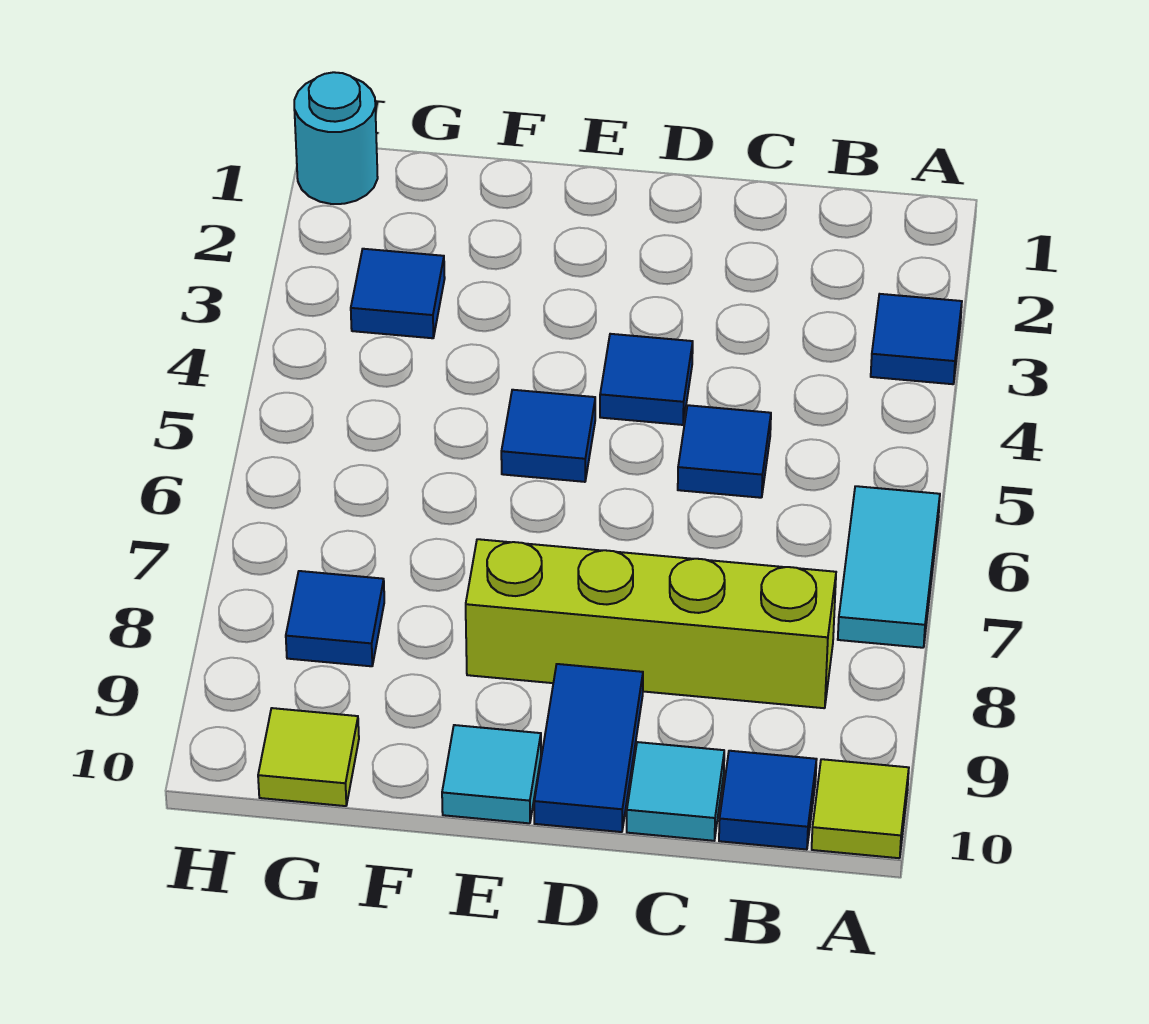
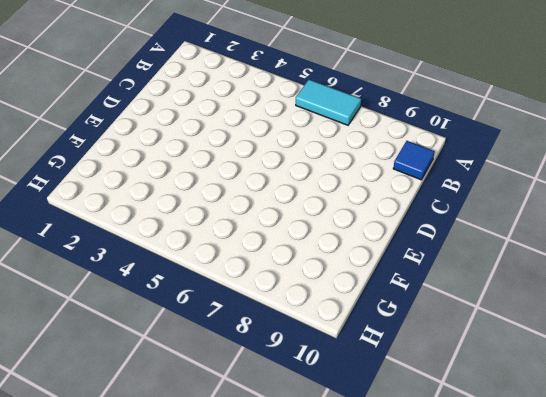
none -> blue 1x1 tile [871,294,962,384]
none -> lime 1x1 tile [812,759,909,858]
none -> lime 1x4 brick [466,539,836,708]

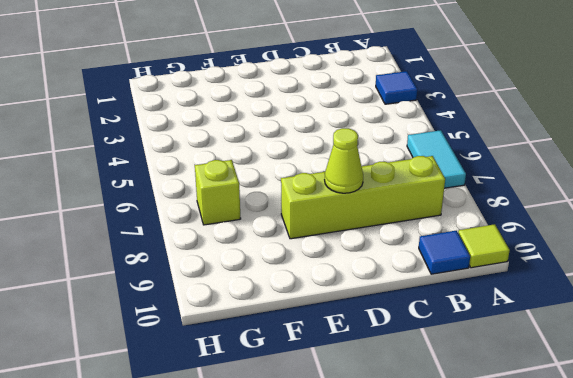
lime 1x1 cone [325,128,363,193] -> none
lime 1x1 brick [195,160,241,225] -> none
none -> blue 1x1 tile [678,405,771,498]
none -> cyan 1x1 tile [627,742,724,841]
none -> blue 1x1 tile [600,334,693,425]

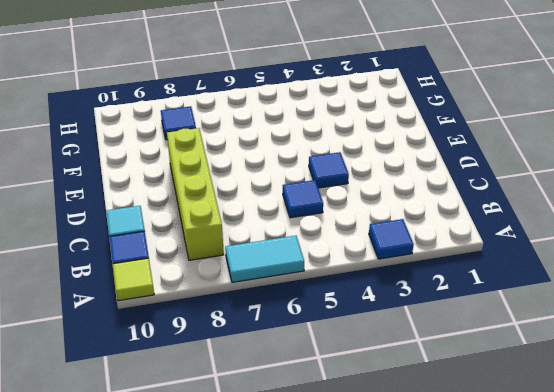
none -> blue 1x2 tile [534,664,643,832]
none -> blue 1x1 tile [501,390,595,482]
none -> cyan 1x1 tile [442,725,541,823]

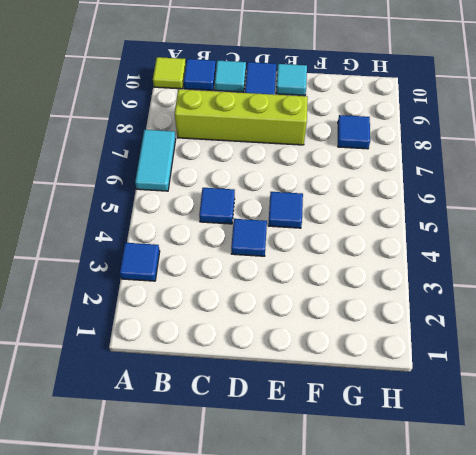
none -> blue 1x1 tile [351,249,445,338]
none -> lime 1x1 tile [258,708,359,806]
none -> cyan 1x1 round brick [294,72,378,204]

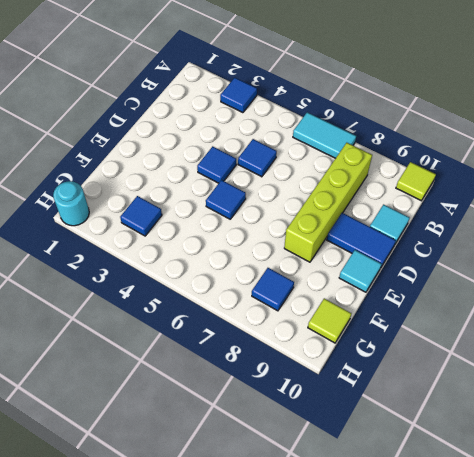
none -> blue 1x1 tile [719,751,817,850]

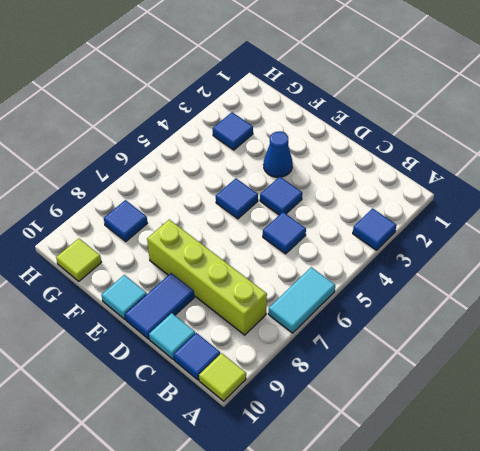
blue 1x1 cone [264,131,293,177] -> none
none -> cyan 1x1 round brick [294,72,378,204]

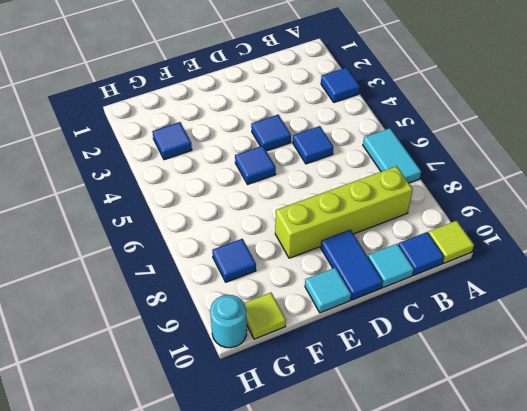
cyan 1x1 round brick [210,295,247,348] -> cyan 1x1 round brick moved to [294,72,378,204]

